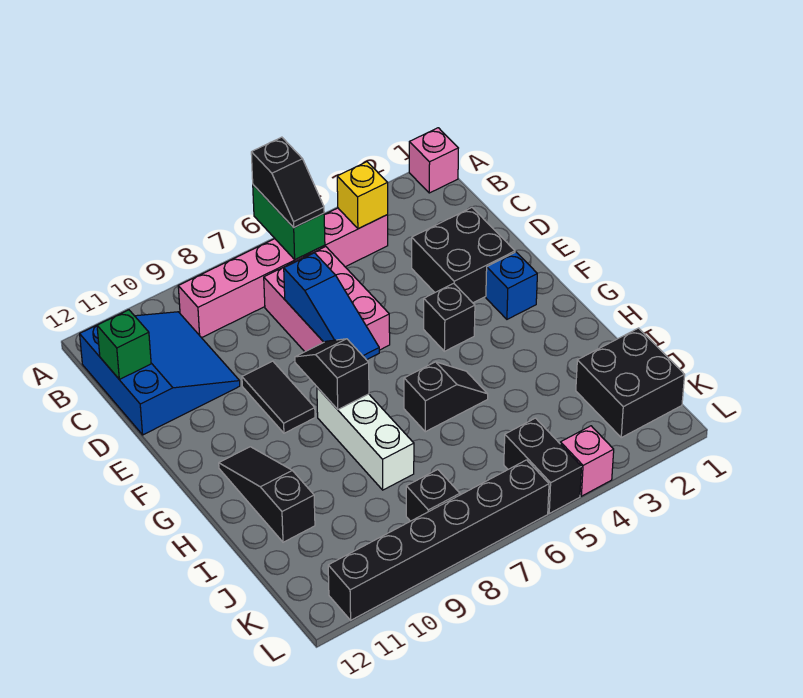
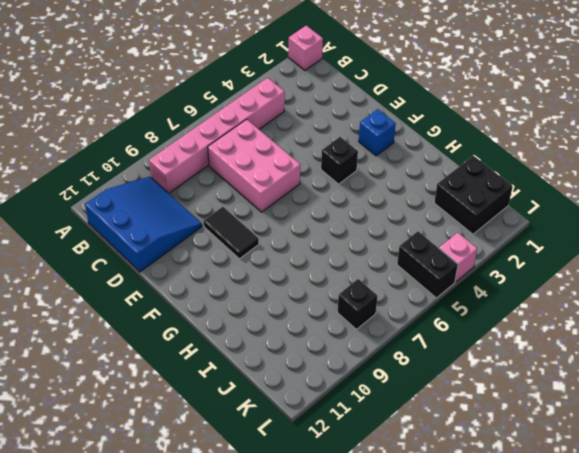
none -> black 2x2 brick [412,208,515,303]
none -> white 1x3 brick [317,387,414,490]
none -> black 1x3 slope [219,447,315,542]

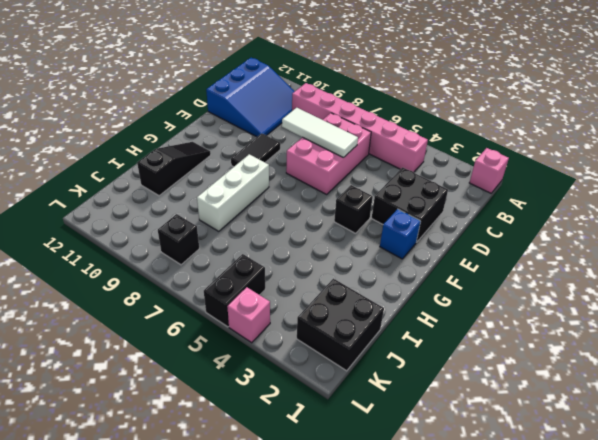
white 1x3 tile [282,108,358,158] -> blue 1x3 slope [284,253,379,360]
none -> black 1x2 slope [404,362,488,432]
none -> black 1x6 brick [328,460,549,620]
none -> green 1x2 brick [253,185,325,260]

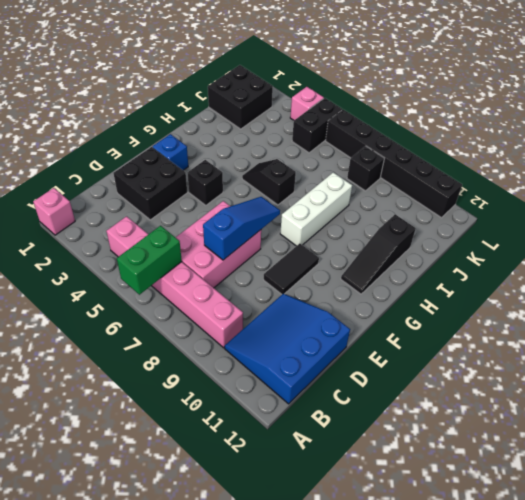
none -> yellow 1x1 brick [337,162,388,229]
none -> green 1x1 brick [97,310,151,379]
none -> black 1x2 slope [295,339,369,409]

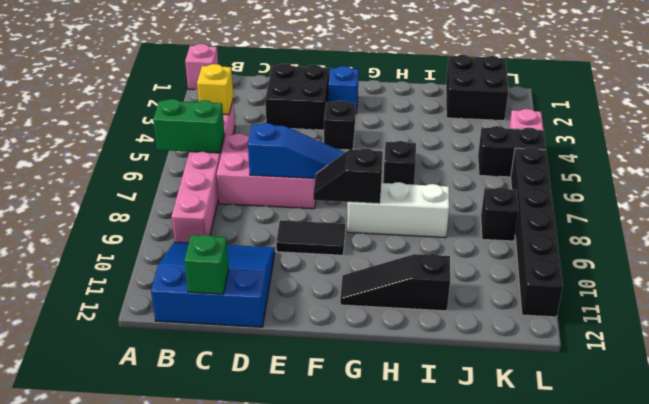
none -> black 1x2 slope [251,137,324,228]

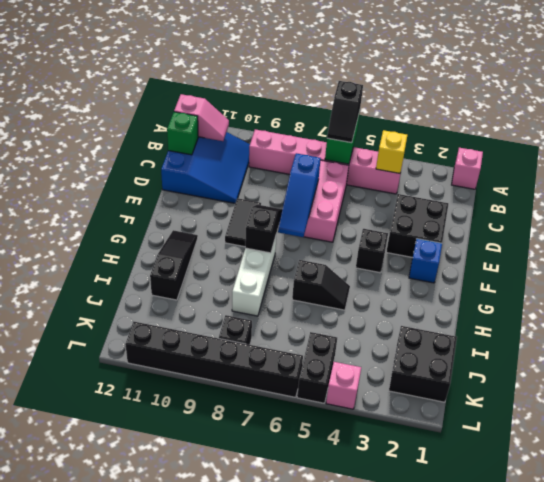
pink 1x2 slope [174,94,229,141] -> none

